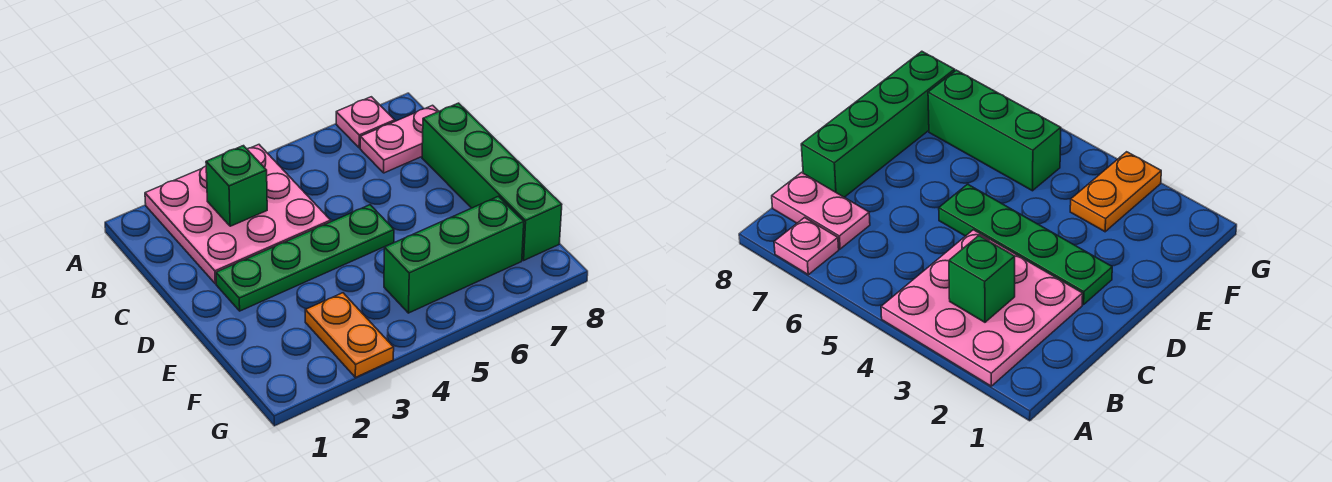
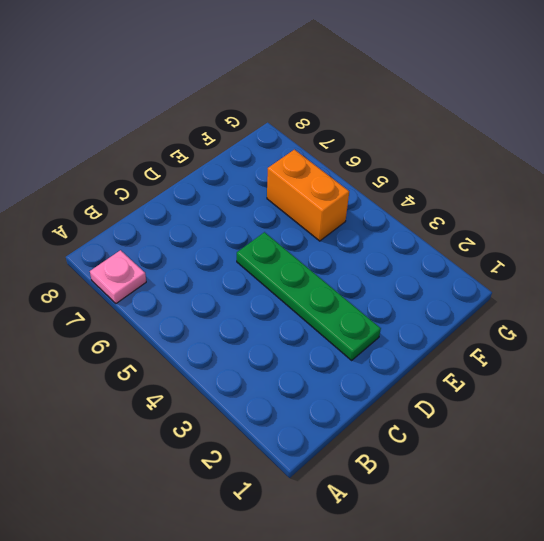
orange 1x2 brick [267,150,349,241] -> green 1x3 brick [384,196,524,313]
none -> pink 3x3 plate [145,145,331,284]
none -> pink 1x2 plate [360,105,439,173]

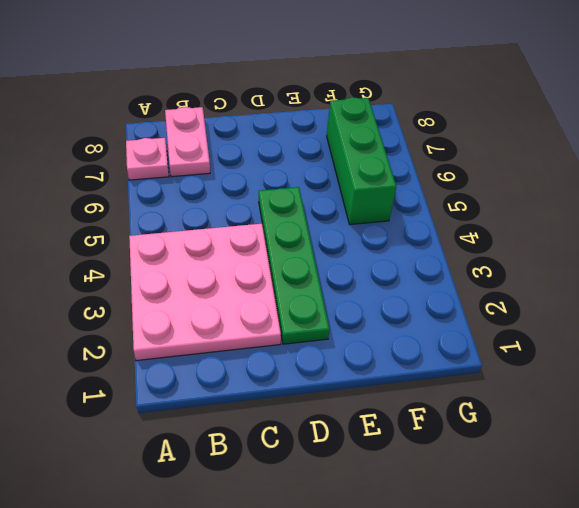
none -> green 1x4 brick [422,103,562,260]
none -> orange 1x2 plate [305,293,394,377]

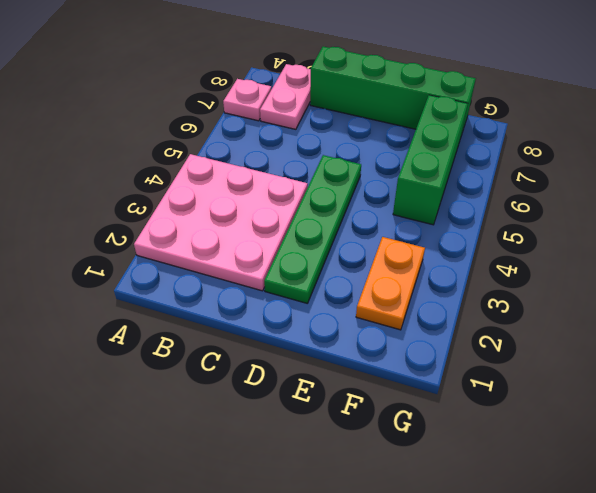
orange 1x2 plate [356,237,425,330] -> orange 1x2 plate turned to [305,293,394,377]
none -> green 1x1 brick [206,146,267,226]

